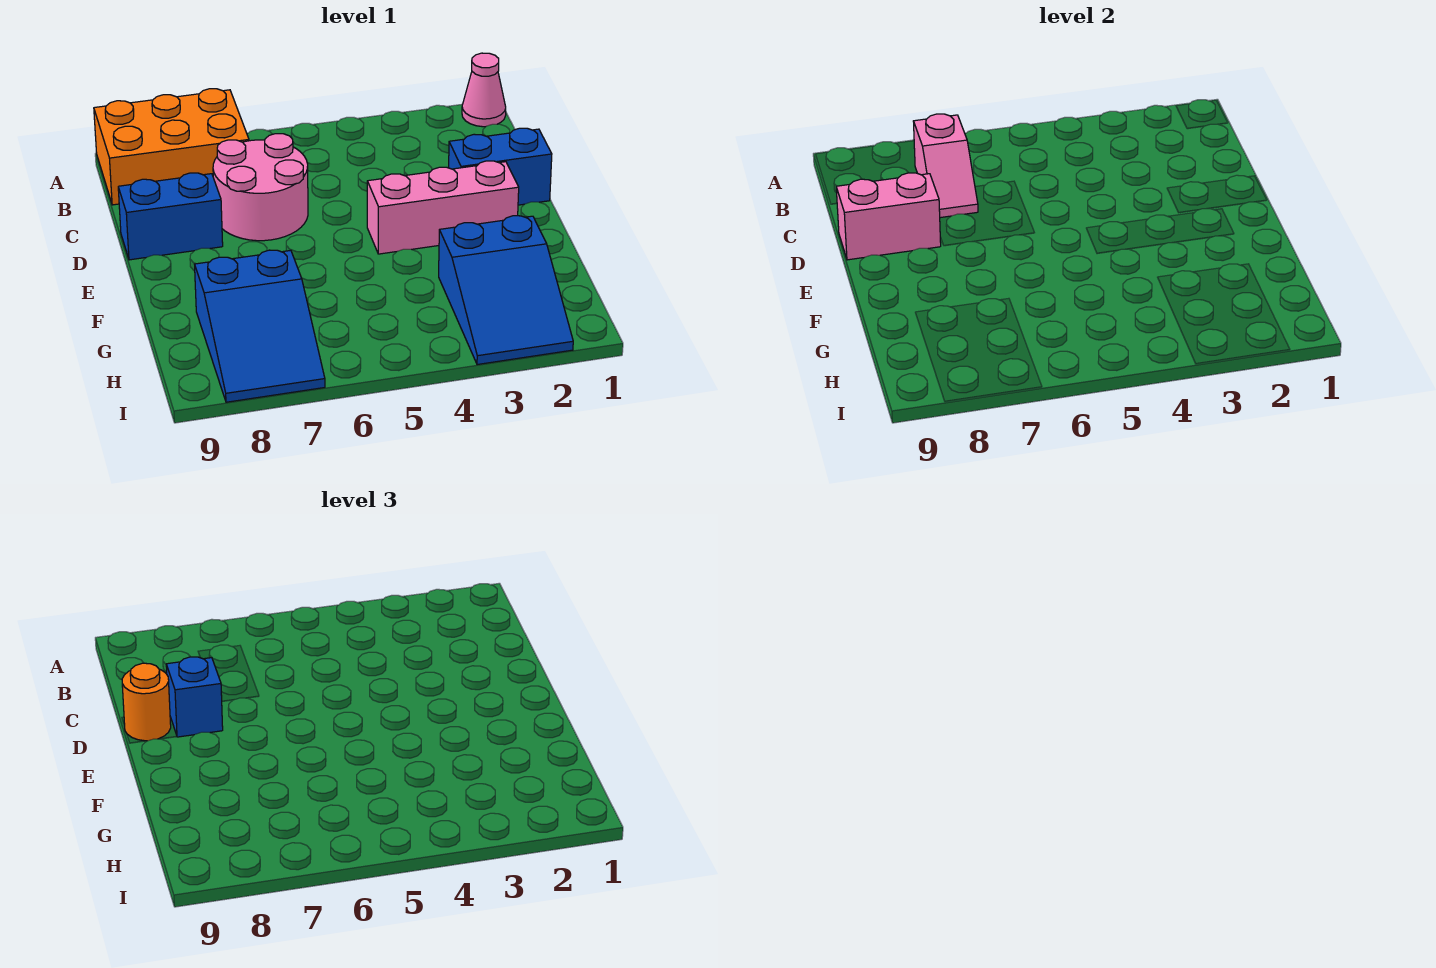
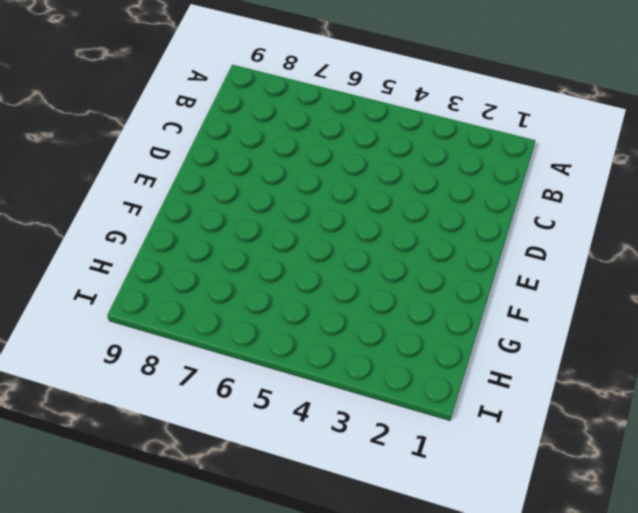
none -> pink 1x1 cone [462,53,506,127]
none -> orange 2x3 brick [94,89,249,205]
none -> pink 2x2 round brick [213,134,308,241]

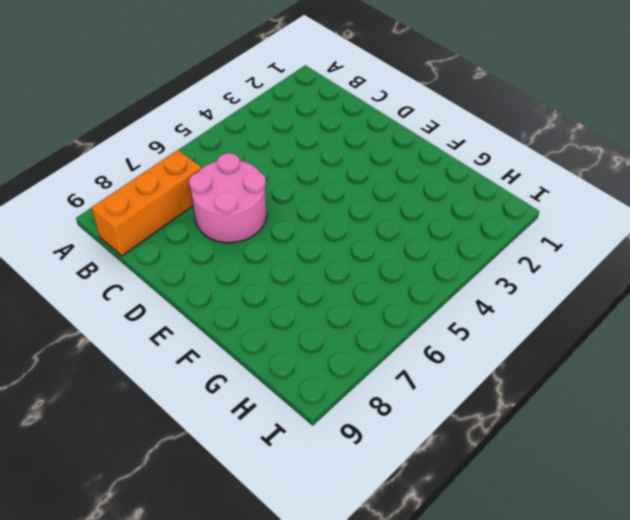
orange 1x3 brick [91,150,201,256] -> orange 2x3 brick [94,89,249,205]
none -> pink 1x1 cone [462,53,506,127]
none -> blue 1x2 brick [449,128,552,205]
none -> blue 1x2 brick [118,173,223,260]

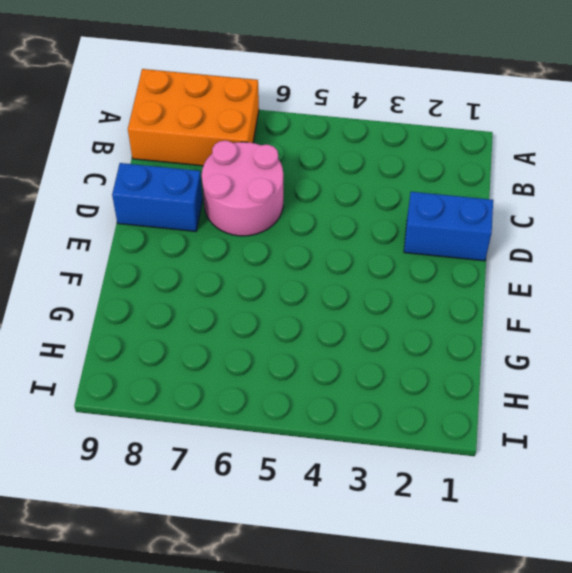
none -> pink 1x1 cone [462,53,506,127]
none -> pink 1x3 brick [367,161,519,254]
none -> blue 2x3 slope [439,216,573,365]

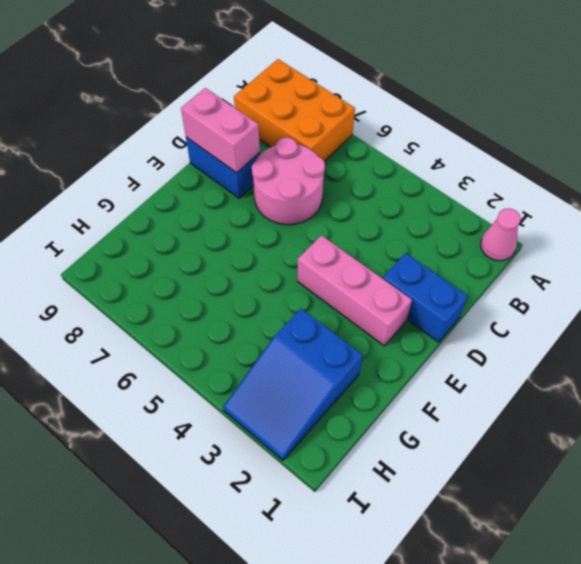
none -> blue 2x3 slope [195,250,325,402]
none -> pink 1x2 slope [913,114,978,218]
none -> blue 1x1 brick [166,657,223,737]

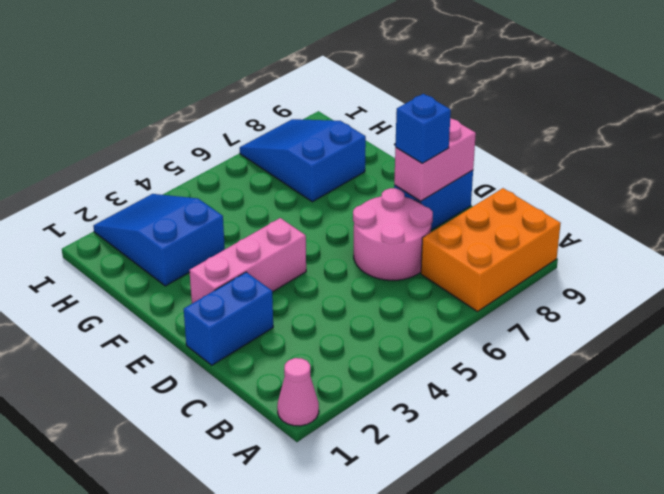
none -> pink 1x2 slope [913,114,978,218]
none -> orange 1x1 round brick [122,663,171,741]

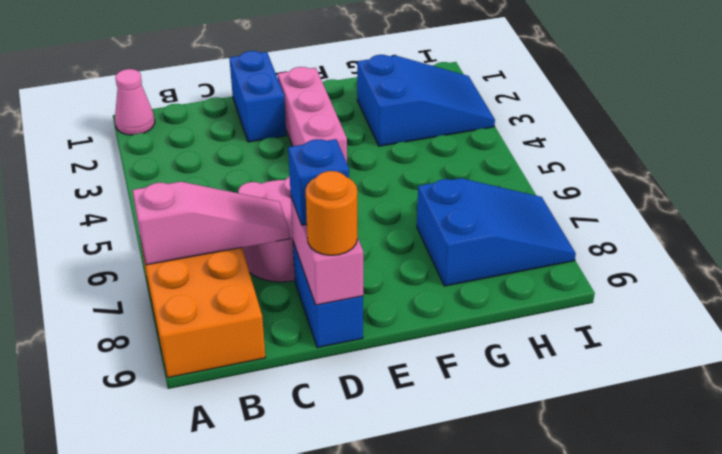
pink 1x3 slope [132,182,290,265] -> pink 1x2 slope [913,114,978,218]

